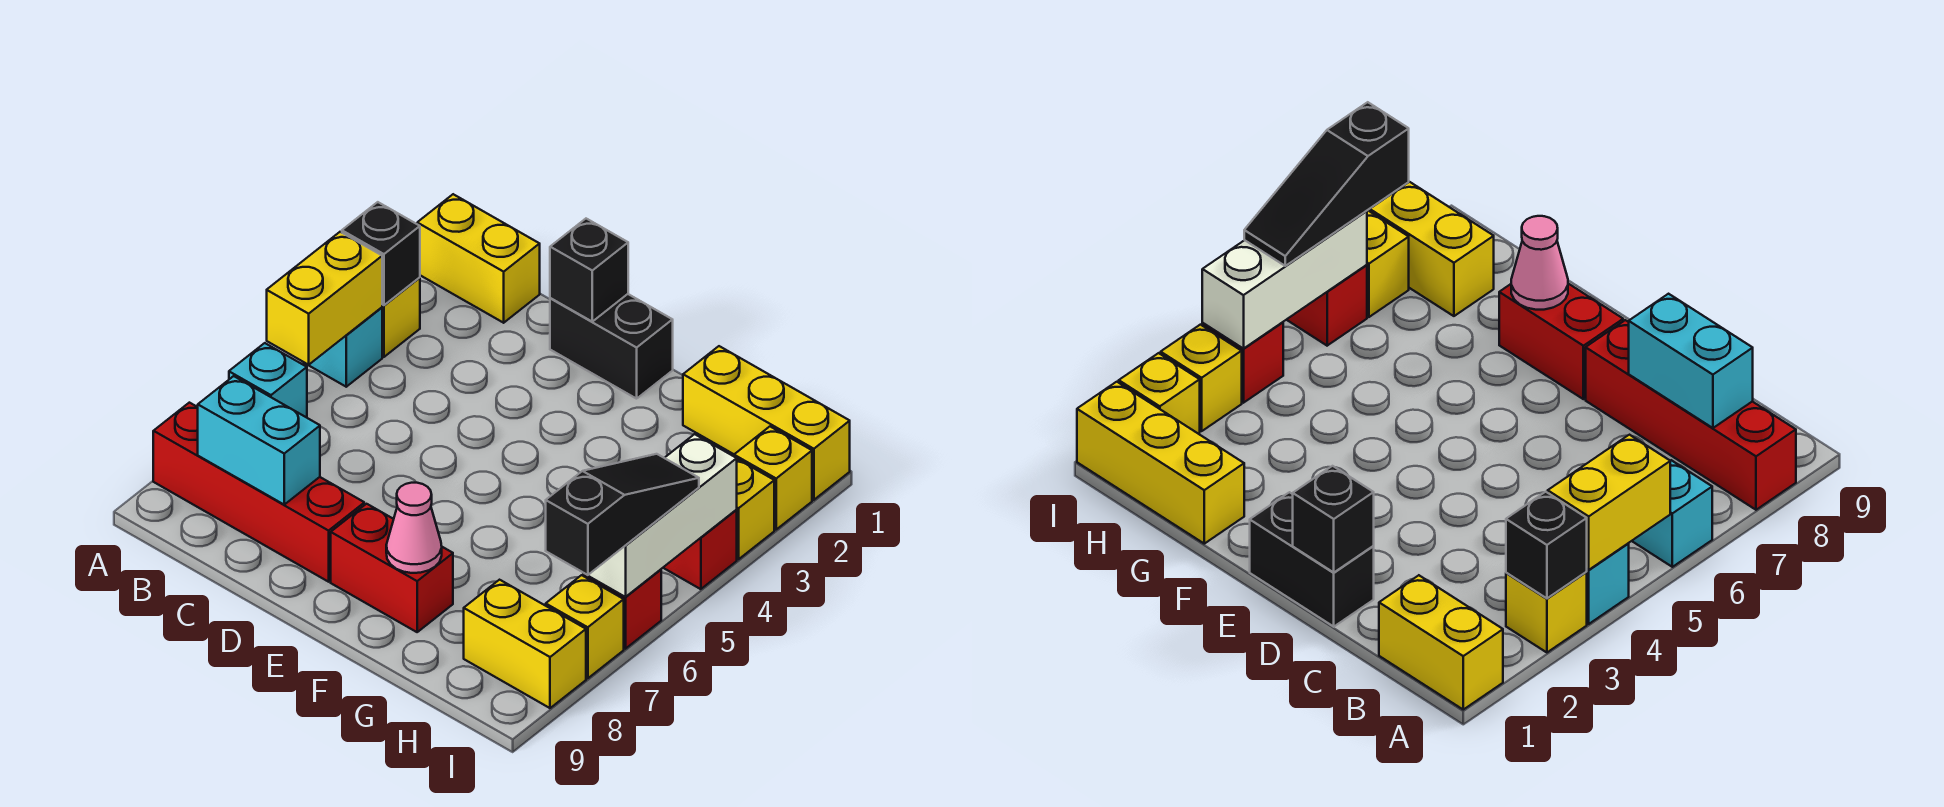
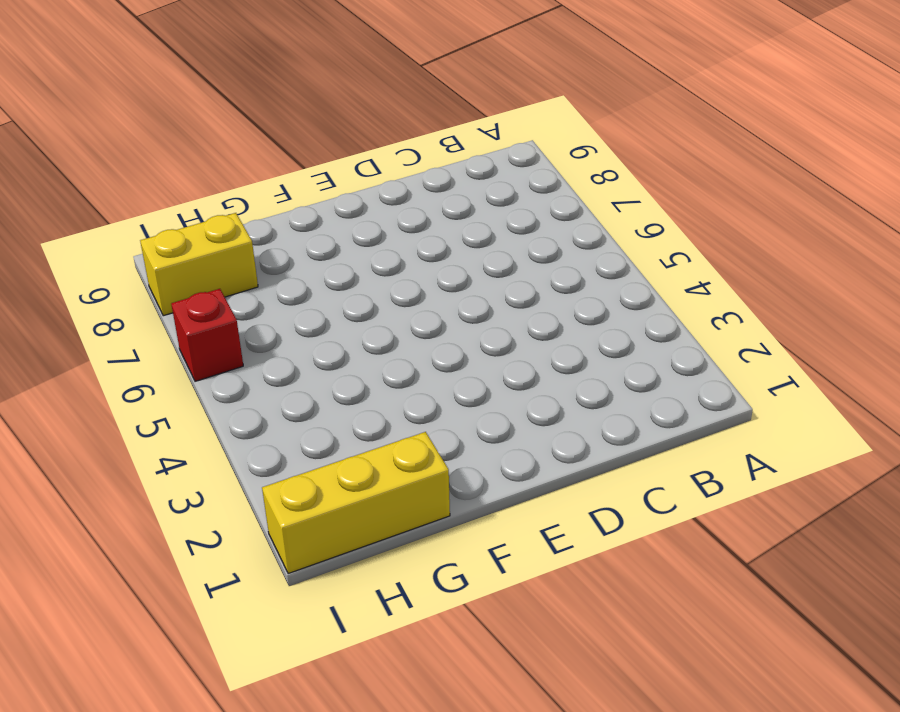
none -> yellow 1x2 brick [417,194,540,323]
none -> yellow 1x1 brick [382,278,420,357]
none -> cyan 1x1 brick [307,308,382,387]

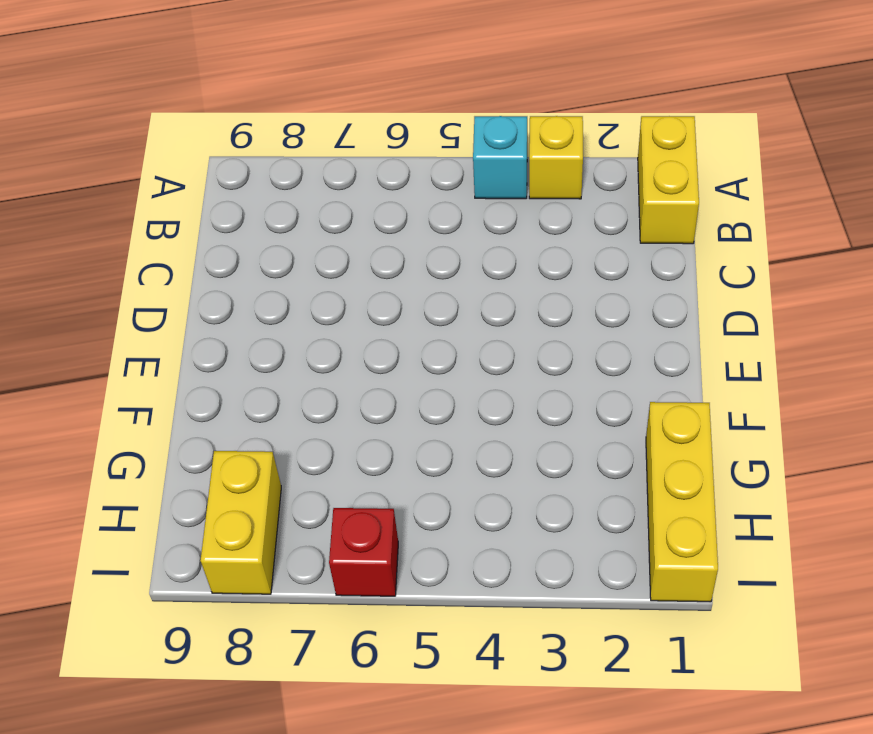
none -> cyan 1x1 brick [229,343,307,418]
none -> red 1x4 brick [153,403,364,582]
none -> black 1x2 brick [550,294,673,399]

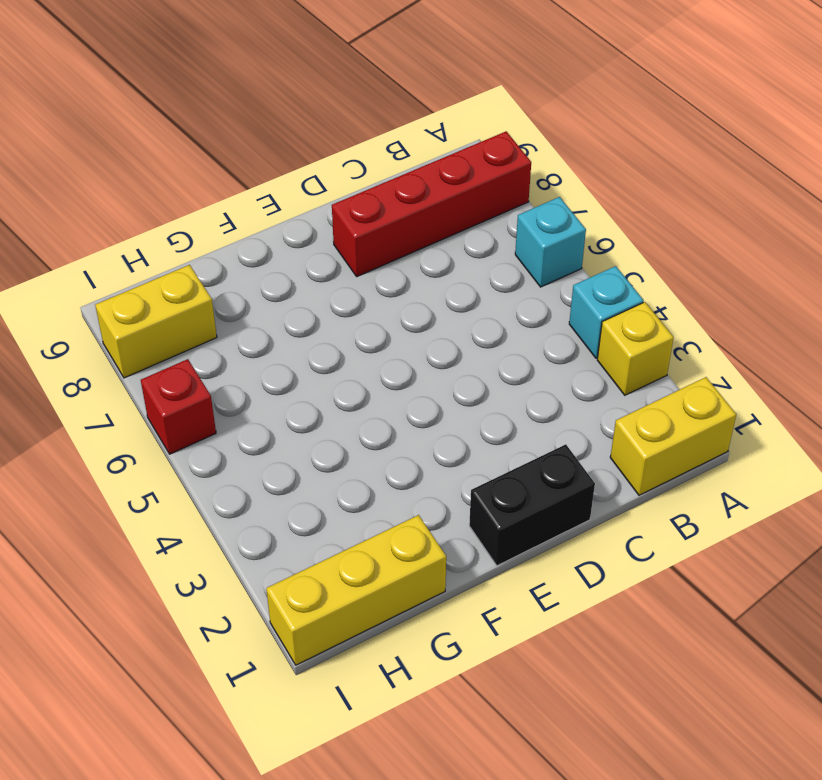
none -> red 1x2 brick [331,504,453,632]
none -> yellow 1x1 brick [734,427,812,529]
none -> yellow 1x1 brick [737,459,774,559]

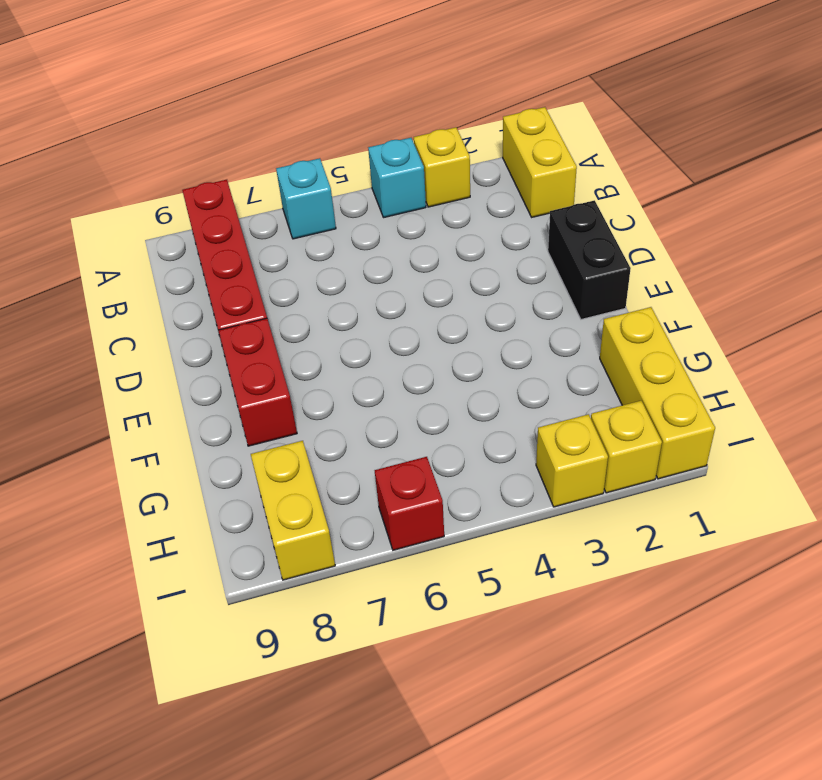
none -> red 1x1 brick [663,510,737,589]
none -> yellow 1x1 brick [546,575,624,678]
none -> black 1x1 brick [342,202,420,305]

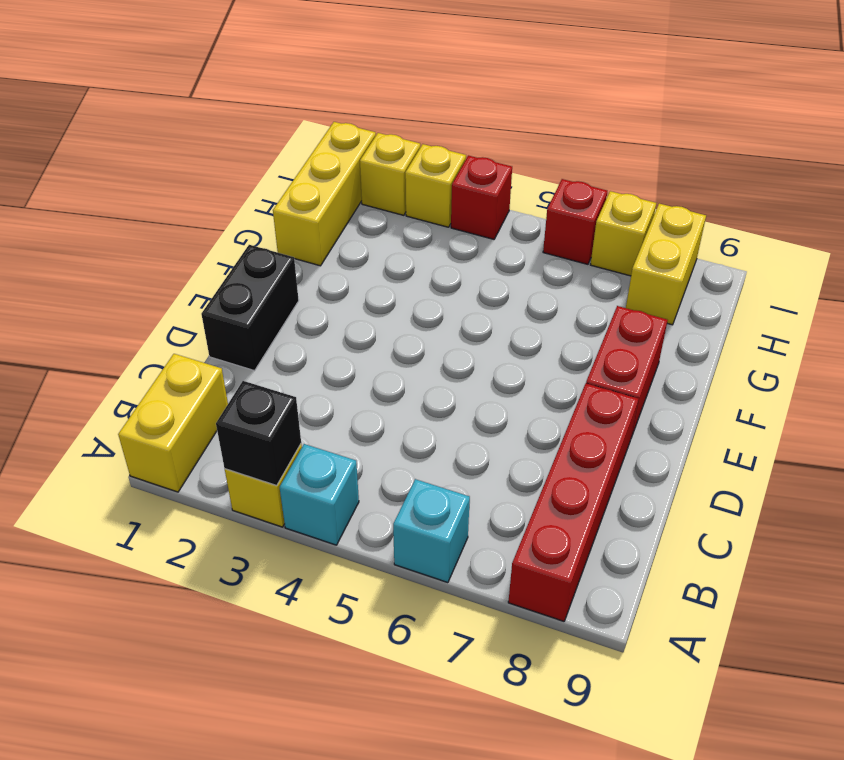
none -> yellow 1x2 brick [267,232,382,365]
none -> cyan 1x2 brick [198,376,320,504]
none -> black 1x1 brick [550,219,628,321]

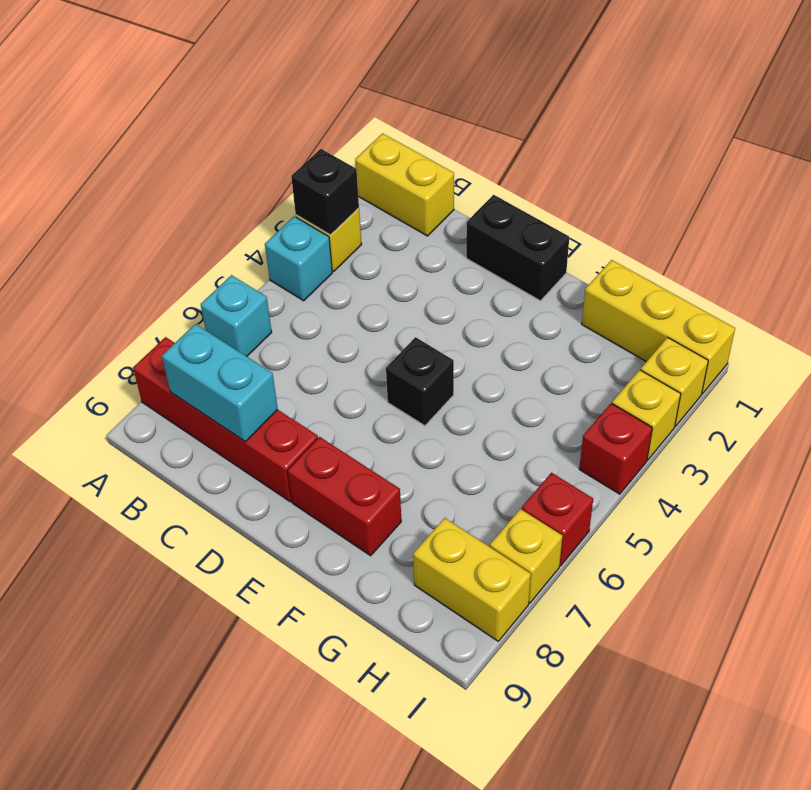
black 1x1 brick [386,337,454,426] -> black 1x1 brick moved to [550,219,628,321]
none -> yellow 1x2 brick [267,232,382,365]
none -> pink 1x1 cone [386,483,442,573]
none -> white 1x3 brick [584,434,737,597]

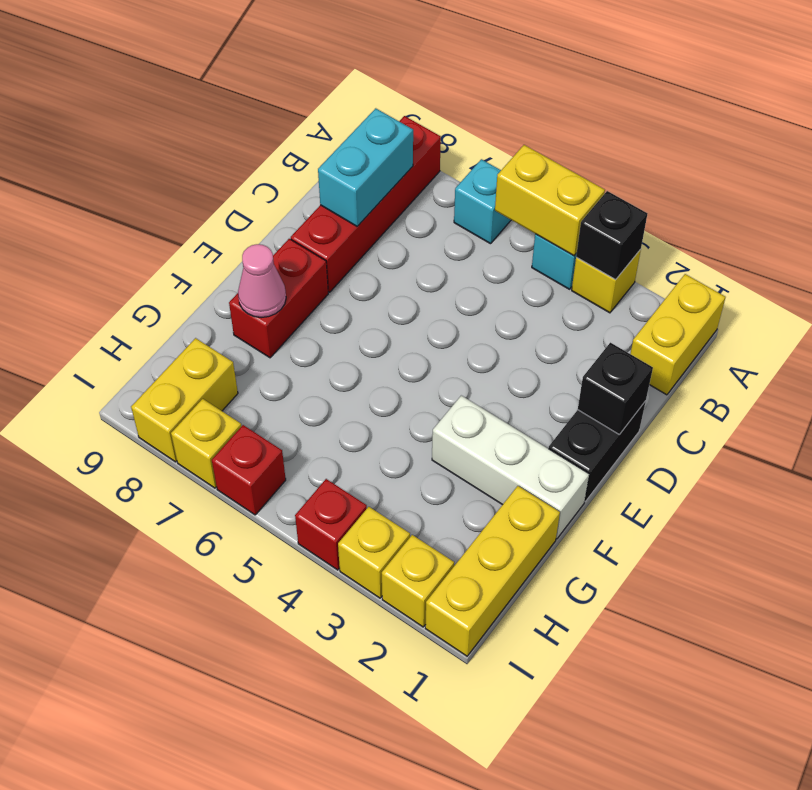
white 1x3 brick [432,395,589,539] -> white 1x3 brick moved to [584,434,737,597]
none -> black 1x3 slope [546,454,699,575]

